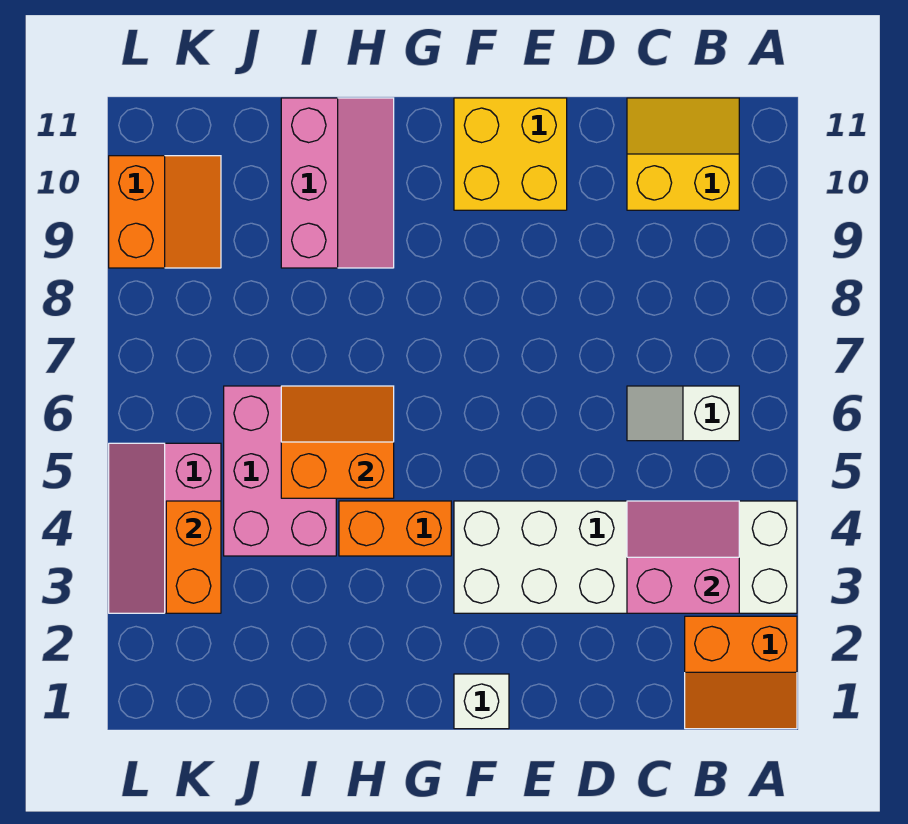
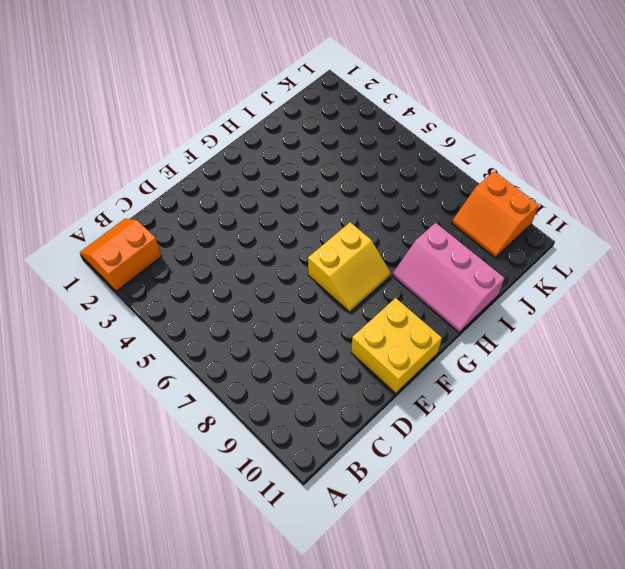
yellow 2x2 slope [308,222,391,312] -> yellow 2x2 slope moved to [627,98,739,210]
none -> white 2x6 brick [454,501,797,613]
none -> white 1x2 slope [627,386,739,441]
none -> white 1x1 brick [454,674,509,729]

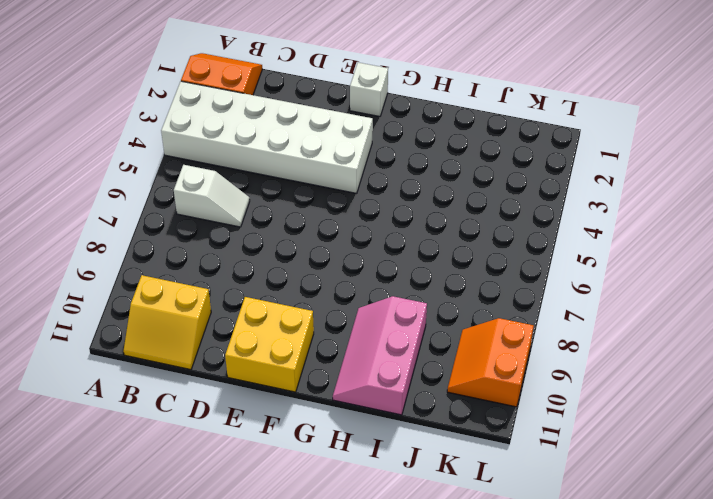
none -> orange 1x2 brick [339,501,451,556]
none -> pink 2x3 brick [224,386,336,556]
none -> pink 2x3 slope [109,443,221,613]

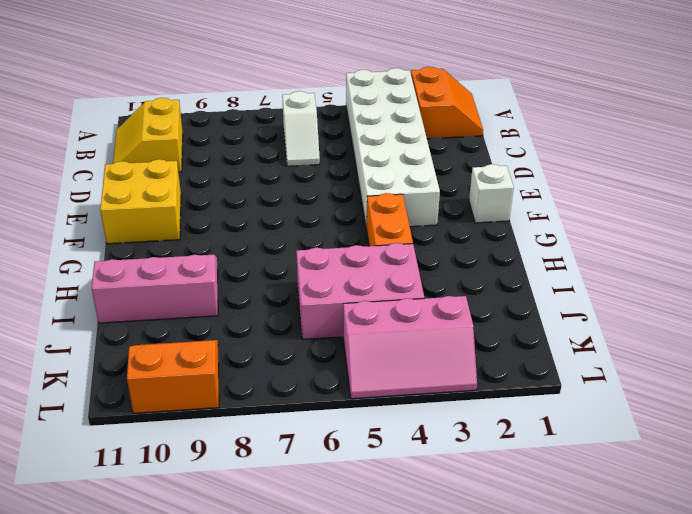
none -> pink 2x2 slope [627,501,739,613]
none -> orange 2x2 slope [281,386,394,498]
none -> orange 1x2 brick [166,501,221,613]

